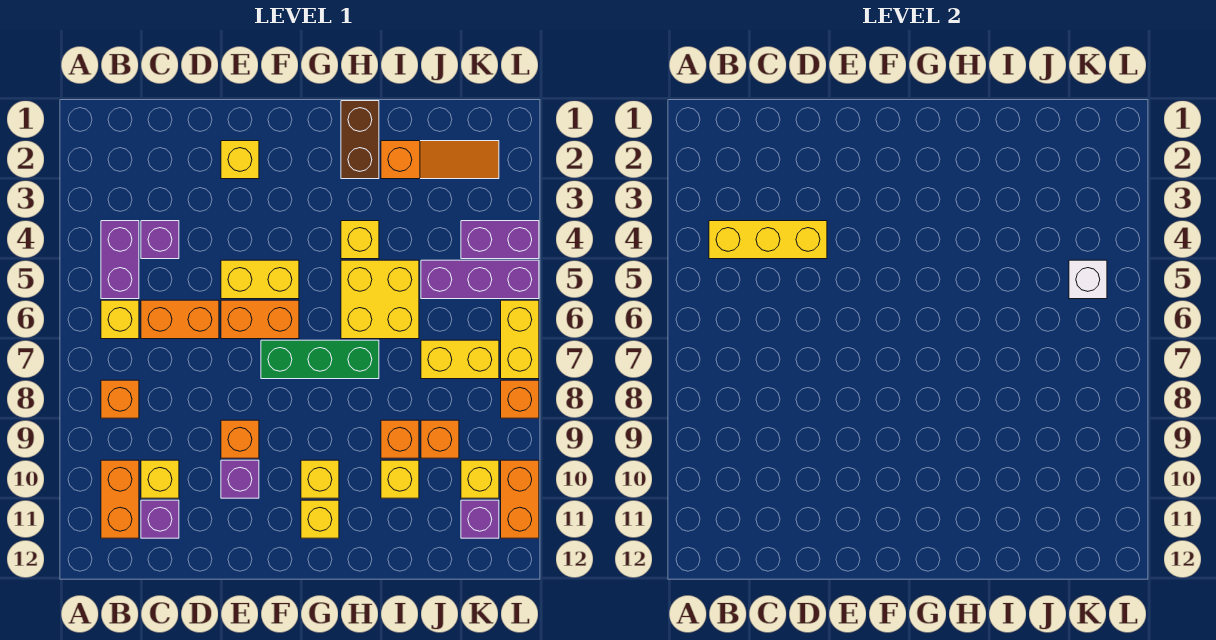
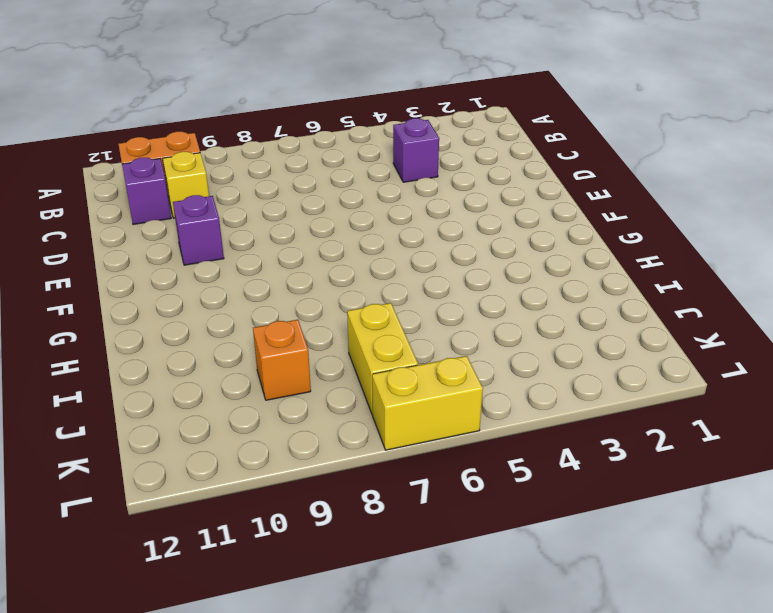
none -> purple 1x2 brick [101,221,139,299]
none -> yellow 1x1 brick [101,300,139,339]
none -> orange 1x1 brick [101,380,139,418]
none -> orange 1x2 brick [141,300,219,339]

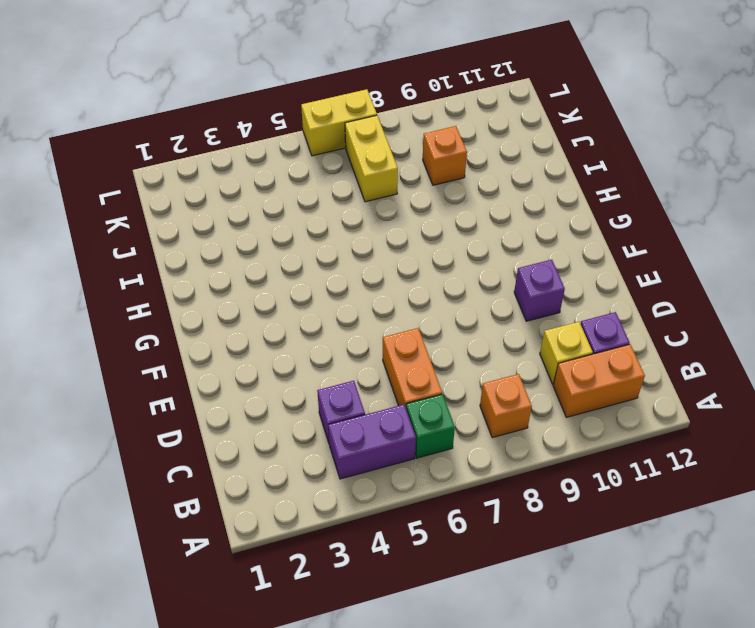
green 1x1 brick [406,394,455,458] -> yellow 1x1 brick [101,300,139,339]
none -> yellow 1x1 brick [221,141,259,179]
none -> yellow 1x2 brick [221,260,299,299]
none -> orange 1x2 brick [221,300,299,339]
none -> orange 1x1 brick [221,420,259,458]

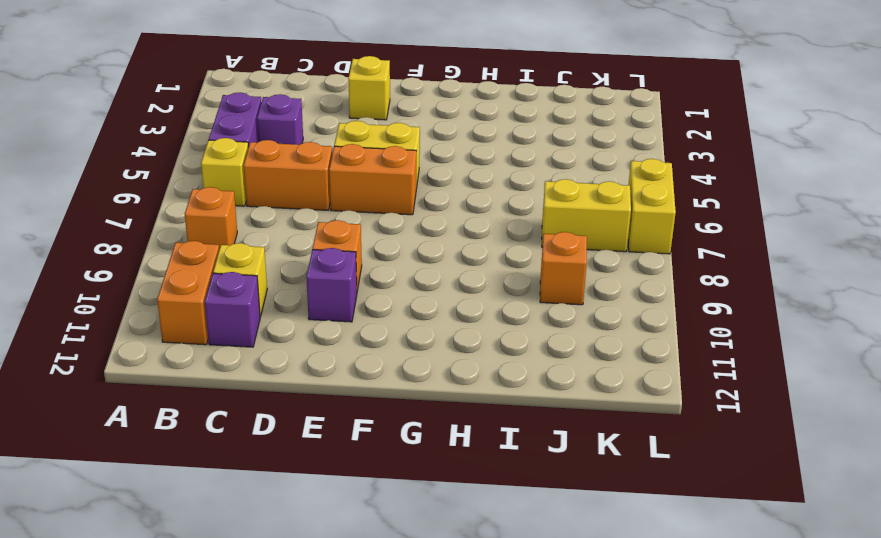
none -> green 1x3 brick [261,340,379,379]
none -> yellow 1x1 brick [301,460,339,498]
none -> yellow 1x1 brick [301,500,339,538]
none -> brown 1x2 brick [341,101,379,179]

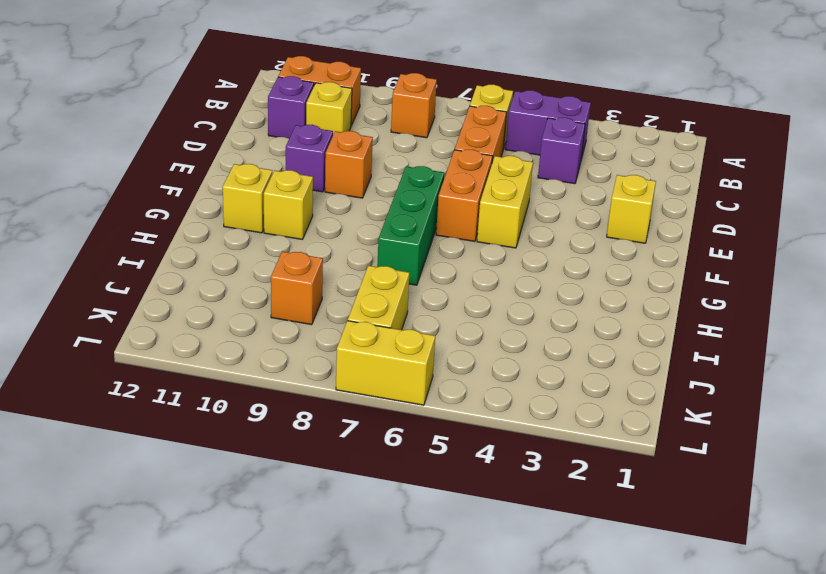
none -> brown 1x2 brick [341,101,379,179]
none -> yellow 1x1 brick [341,221,379,259]
none -> yellow 2x2 brick [341,260,419,339]
none -> orange 1x3 slope [381,141,499,179]

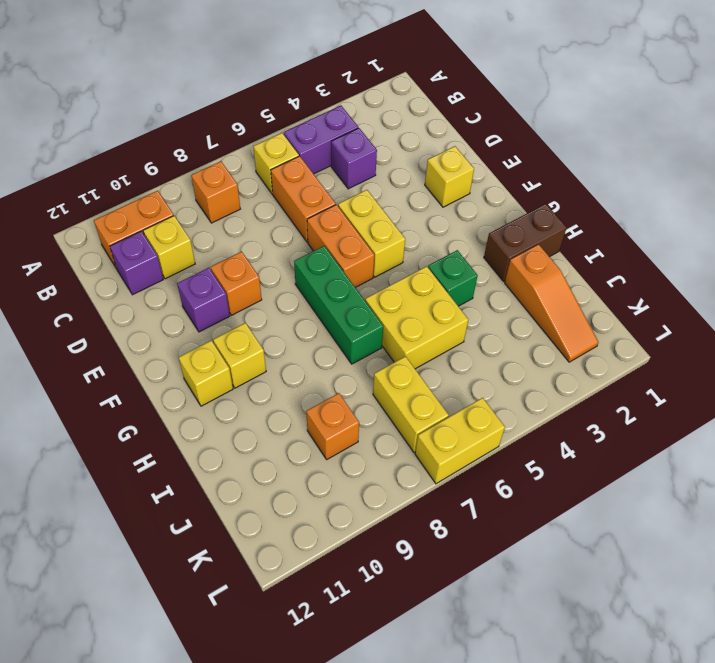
green 1x1 brick [428,250,478,306] -> yellow 1x1 brick [341,221,379,259]
none -> orange 1x1 brick [381,420,419,458]
none -> yellow 1x1 brick [381,460,419,498]
none -> purple 1x3 brick [421,260,539,299]
none -> purple 1x2 brick [461,221,539,259]

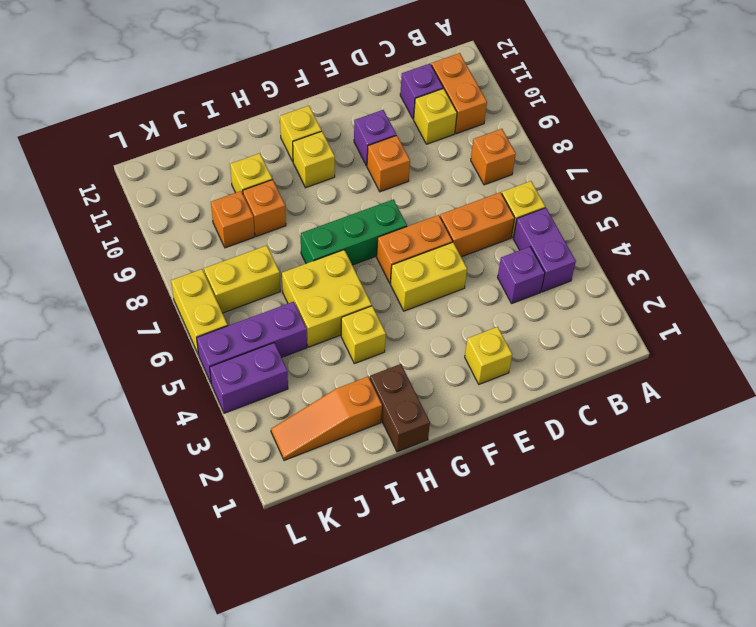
none -> yellow 1x1 brick [461,460,499,498]
none -> purple 1x1 brick [461,500,499,538]
none -> orange 1x1 brick [501,380,539,418]
none -> orange 1x2 brick [501,460,539,538]

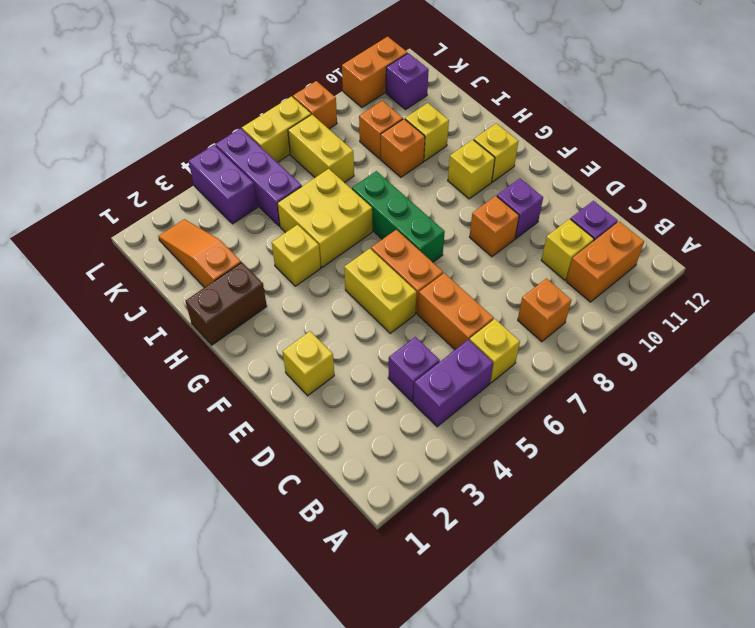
none -> yellow 1x1 brick [461,460,499,498]
none -> yellow 1x3 brick [709,221,827,259]
none -> white 1x1 brick [1069,260,1107,299]

